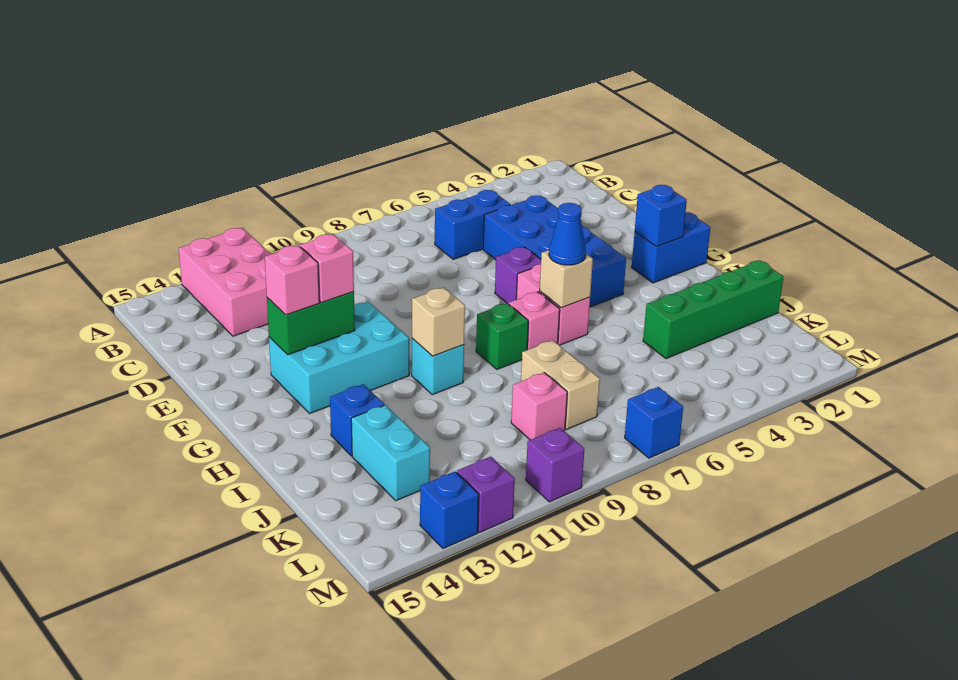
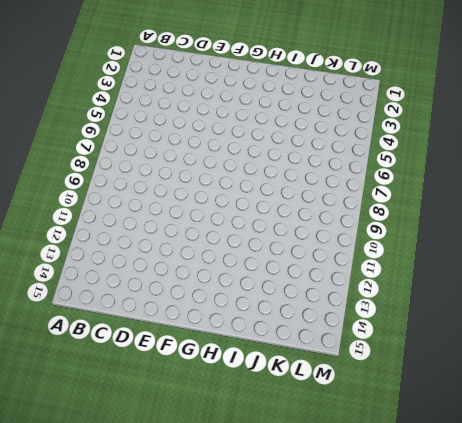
none -> pink 2x3 brick [179,228,271,336]
none -> blue 1x2 brick [435,190,511,259]
none -> blue 2x4 brick [483,195,626,307]

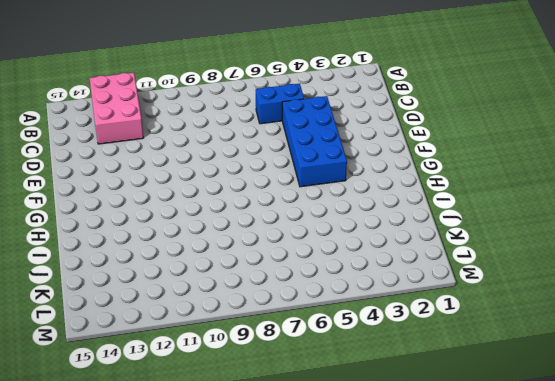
none -> purple 1x1 brick [495,247,541,304]
none -> cyan 2x3 brick [269,302,409,414]
none -> blue 1x2 brick [632,212,710,283]

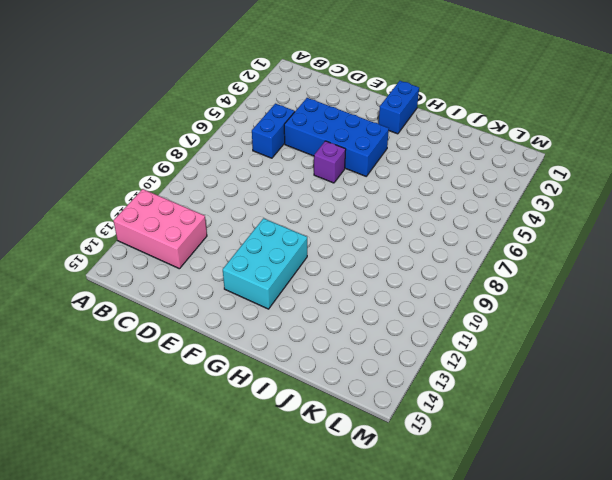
none -> pink 1x2 brick [516,264,590,345]
none -> pink 1x1 brick [509,292,560,350]
none -> green 1x1 brick [476,303,528,369]

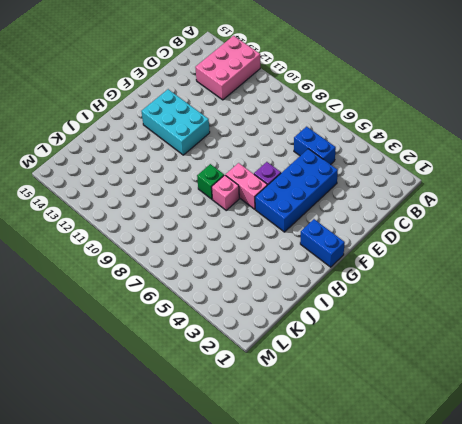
pink 1x2 brick [226,163,267,209] -> pink 1x2 brick turned to [516,264,590,345]
none -> cyan 1x1 brick [412,338,464,395]
none -> blue 1x1 brick [330,384,384,456]
none -> green 1x4 brick [643,260,784,359]

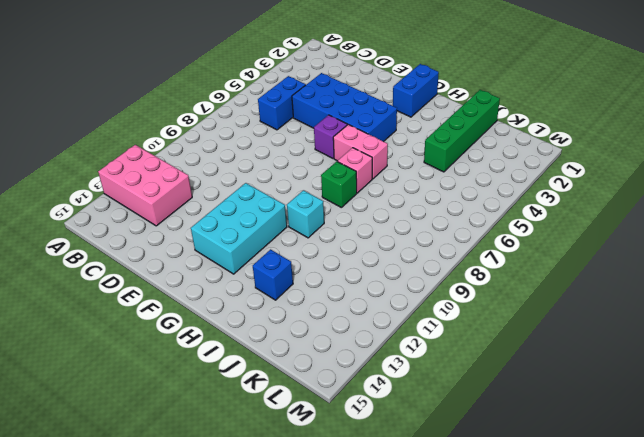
none -> tan 1x2 brick [521,340,600,429]
none -> cyan 1x2 brick [351,405,430,501]
none -> pink 1x1 brick [511,373,567,440]

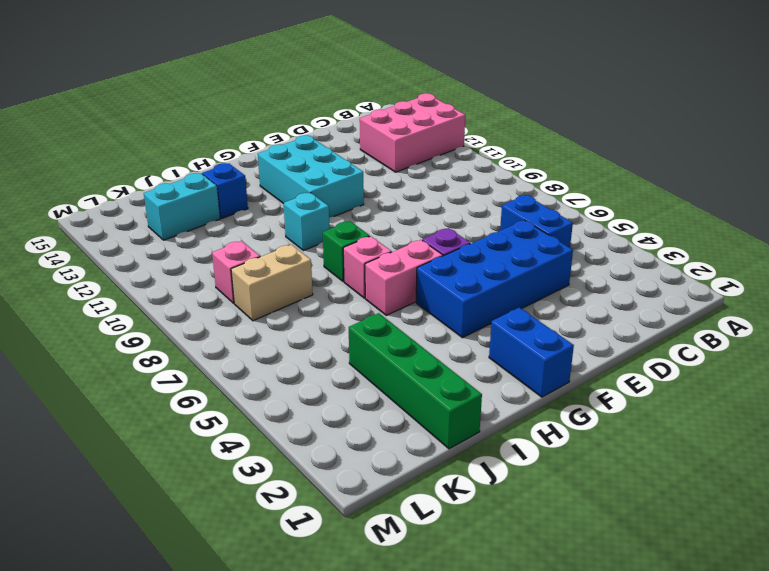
none -> blue 1x1 brick [625,387,683,458]
none -> purple 1x1 brick [526,428,584,502]
none -> purple 1x1 brick [457,457,515,533]

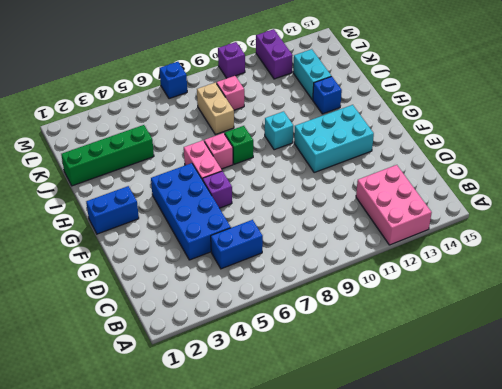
purple 1x2 brick [256,29,293,79] -> purple 1x1 brick [457,457,515,533]
none -> blue 1x1 brick [420,472,479,549]
none -> green 1x2 brick [267,292,355,355]
none -> blue 1x1 brick [635,185,687,246]

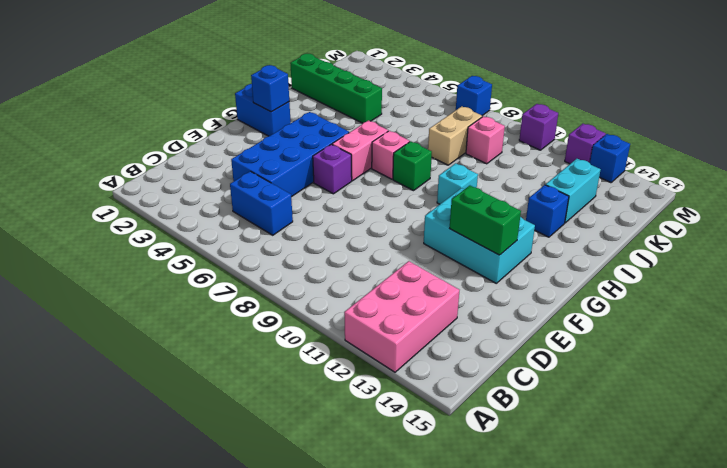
none -> tan 1x1 brick [540,250,593,308]
none -> tan 1x1 brick [412,288,465,356]
none -> pink 1x1 brick [300,234,354,303]

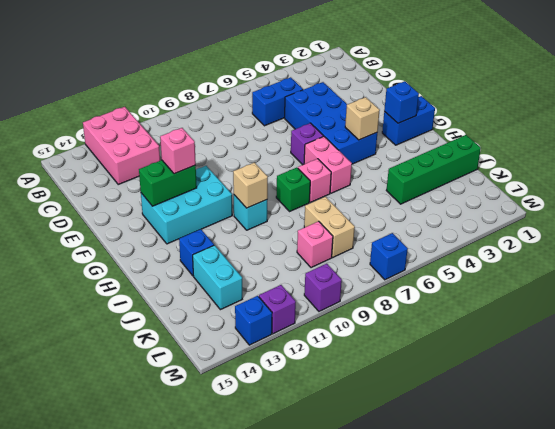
tan 1x1 brick [345,97,380,140] -> tan 1x1 brick moved to [540,250,593,308]
none -> pink 1x1 brick [265,245,319,315]
none -> blue 1x1 cone [549,203,586,265]

